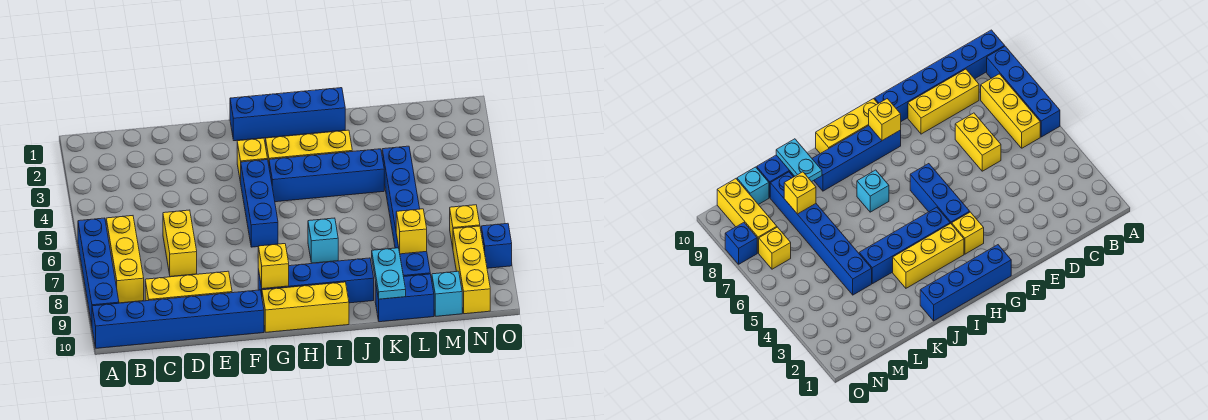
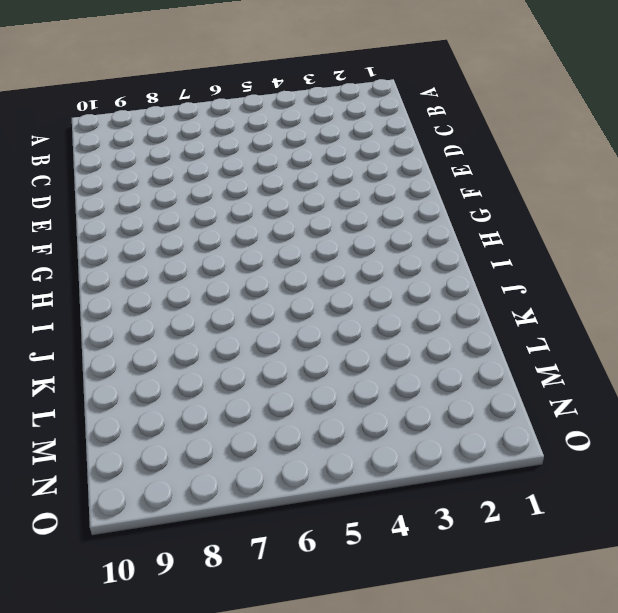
none -> blue 1x4 brick [78,218,119,324]
none -> blue 1x6 brick [92,290,264,348]
none -> yellow 1x3 brick [106,216,144,303]

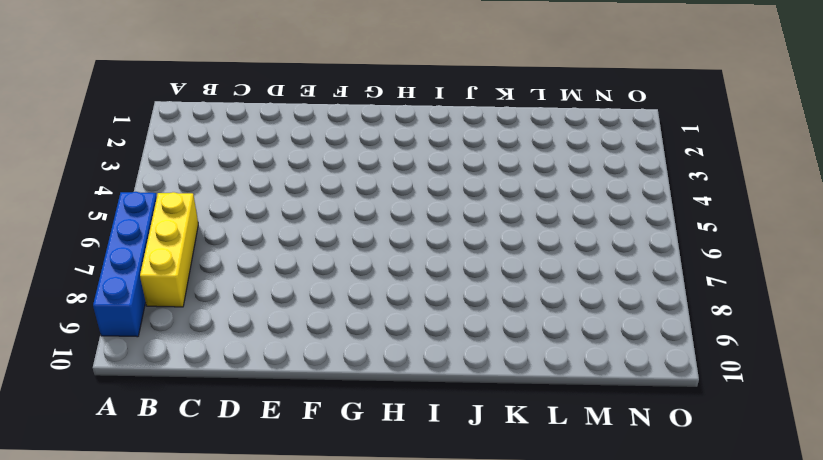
none -> blue 1x6 brick [92,290,264,348]
none -> yellow 1x3 brick [145,271,232,301]
none -> yellow 1x2 brick [163,210,197,277]

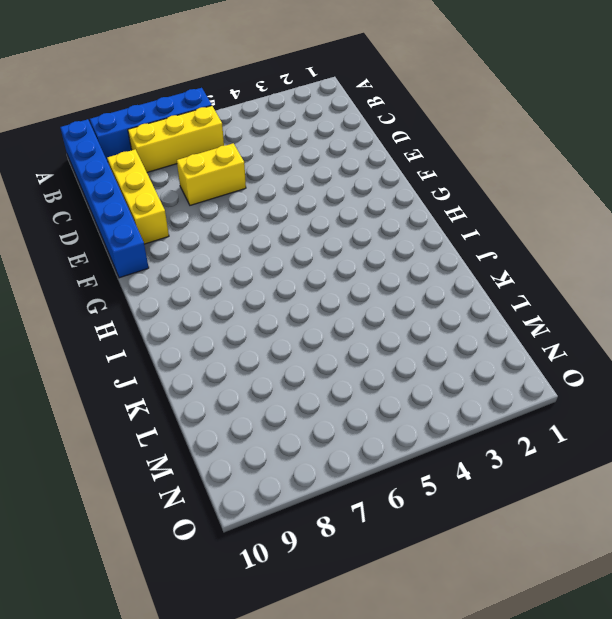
none -> blue 1x4 brick [230,88,345,141]
none -> yellow 1x1 brick [237,138,268,183]
none -> blue 1x3 brick [241,160,278,247]

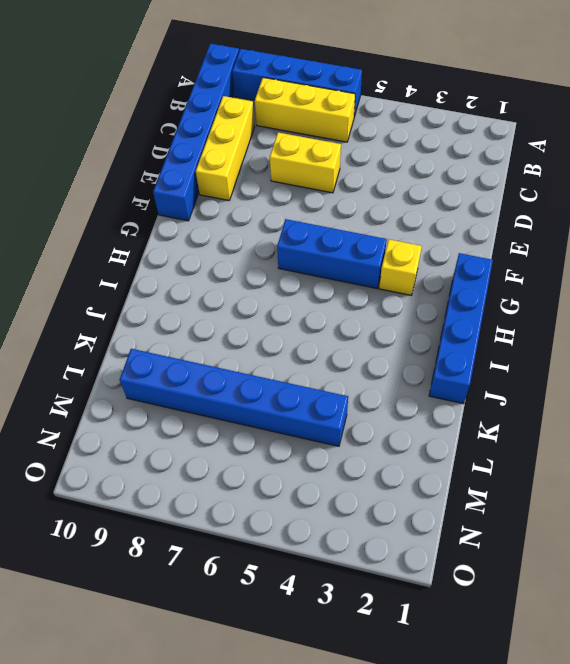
none -> blue 1x4 brick [258,258,374,303]
none -> yellow 1x3 brick [262,282,349,332]
none -> yellow 1x3 brick [266,130,352,164]

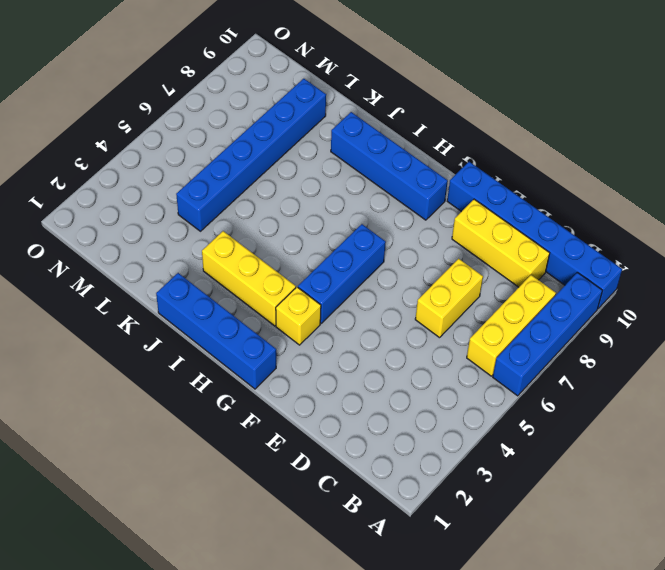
none -> yellow 1x3 brick [262,282,349,332]
none -> blue 1x4 brick [269,149,384,202]
none -> cyan 1x1 brick [308,218,338,263]

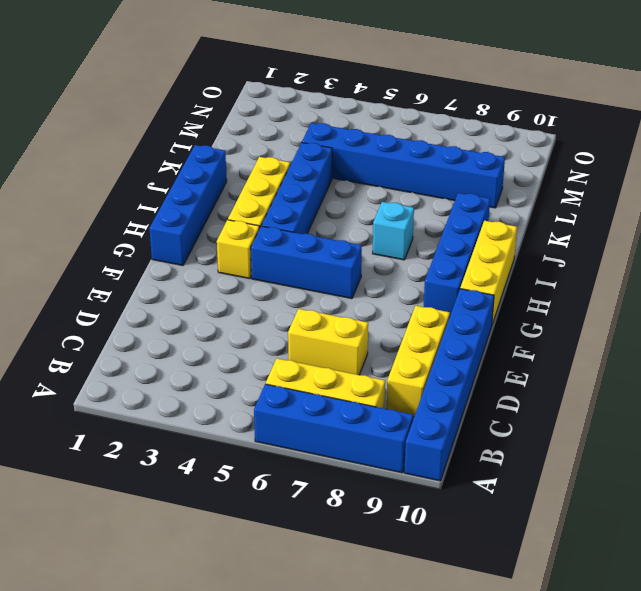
none -> blue 1x2 brick [375,274,434,322]
none -> cyan 1x1 brick [432,271,462,316]
none -> yellow 1x1 brick [450,205,480,247]

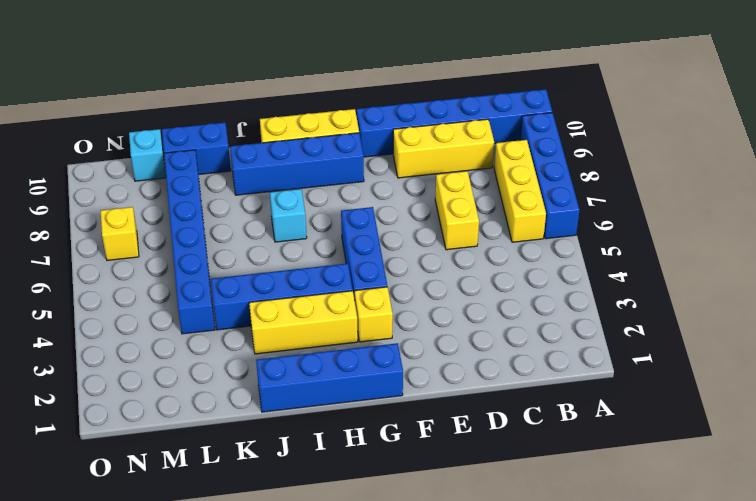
none -> yellow 1x3 brick [453,226,490,314]
none -> blue 1x1 brick [481,223,512,268]
none -> yellow 1x1 brick [258,244,289,289]

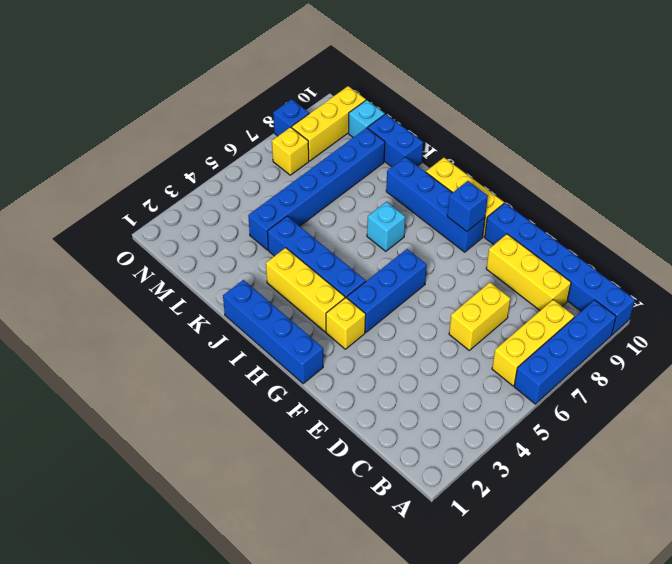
blue 1x1 brick [447,181,488,231] -> yellow 1x1 brick [258,244,289,289]
none -> cyan 1x2 plate [372,248,406,299]
none -> yellow 1x1 brick [396,209,427,254]

